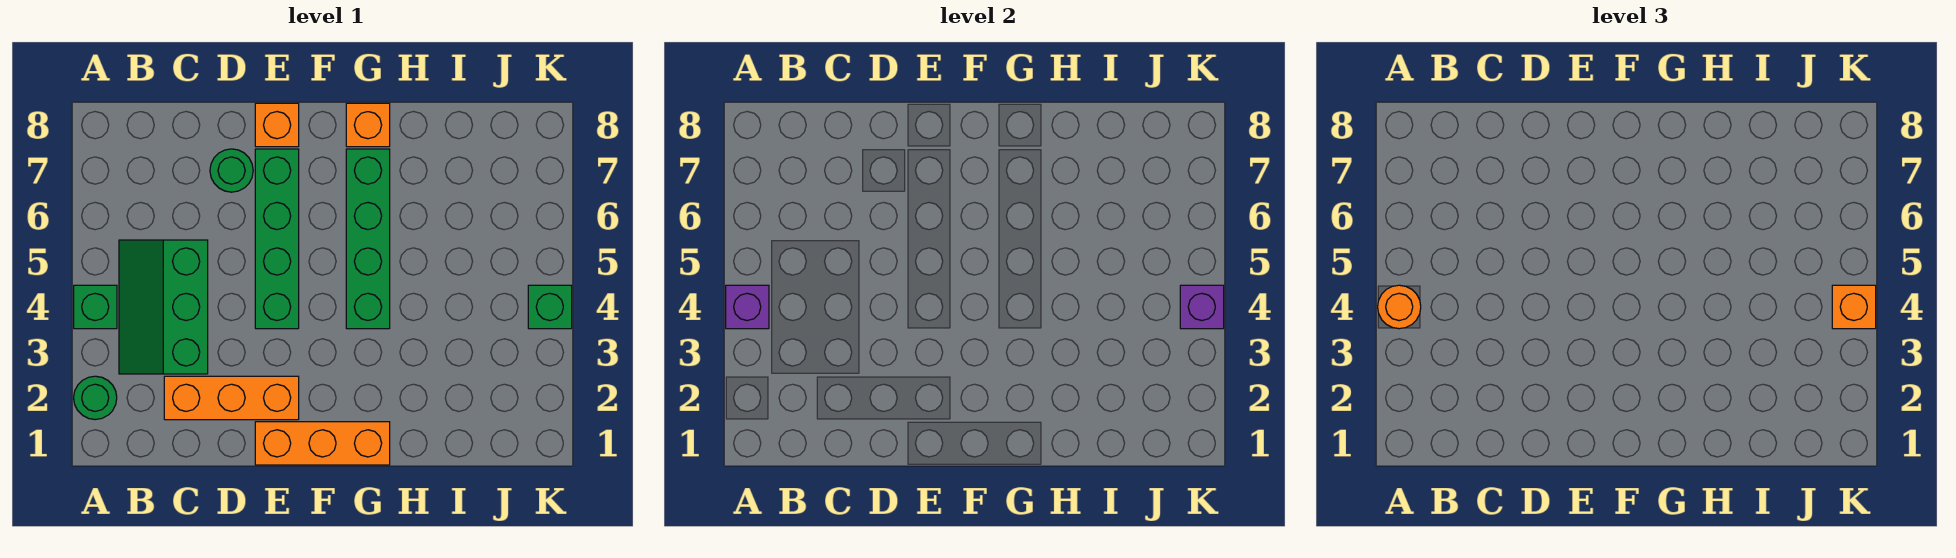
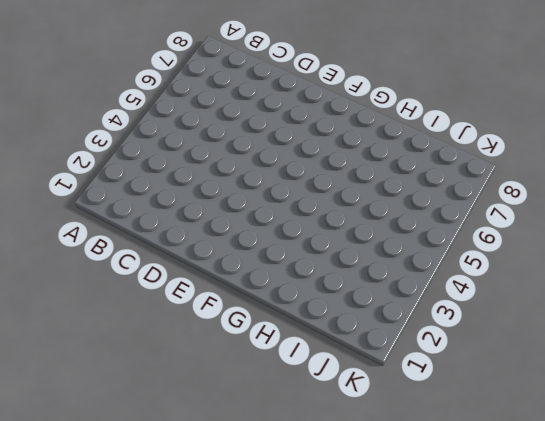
none -> green 1x1 round brick [74,376,117,420]
none -> green 1x1 brick [74,285,117,329]
none -> green 2x3 slope [119,240,208,374]

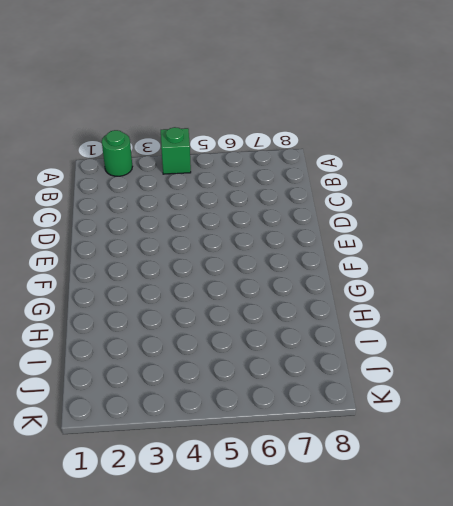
none -> green 2x3 slope [119,240,208,374]
none -> orange 1x3 brick [164,376,299,420]
none -> green 1x1 round brick [210,149,253,192]

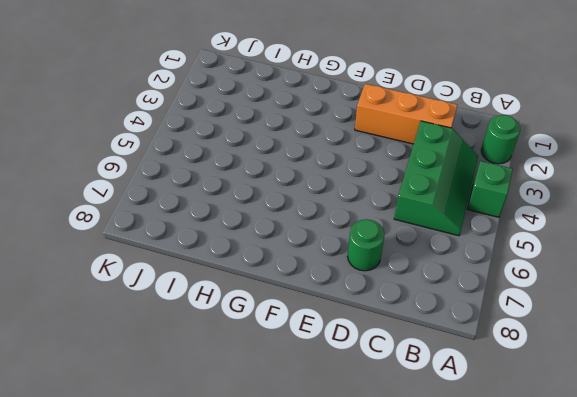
none -> orange 1x3 brick [255,422,390,465]
none -> green 1x4 brick [255,149,299,329]
none -> orange 1x1 brick [255,103,299,147]

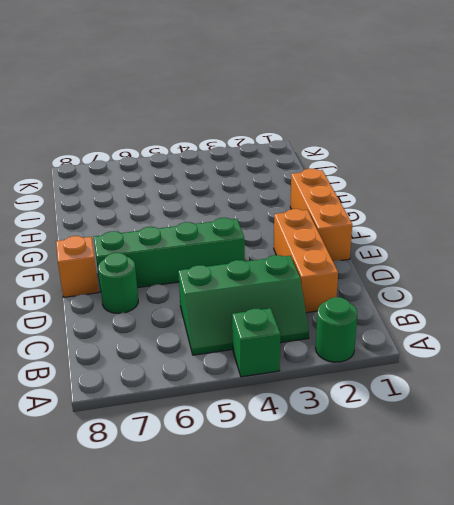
none -> green 1x4 brick [346,149,390,329]
none -> orange 1x1 brick [346,103,390,147]
none -> green 1x1 brick [528,285,572,329]

